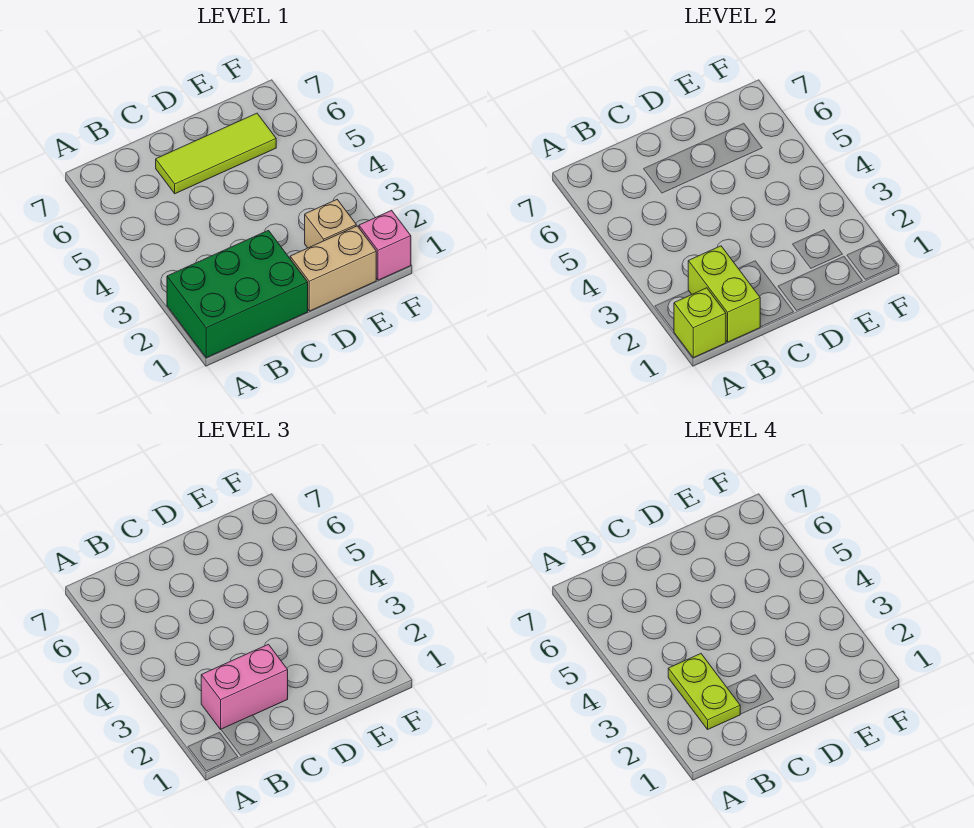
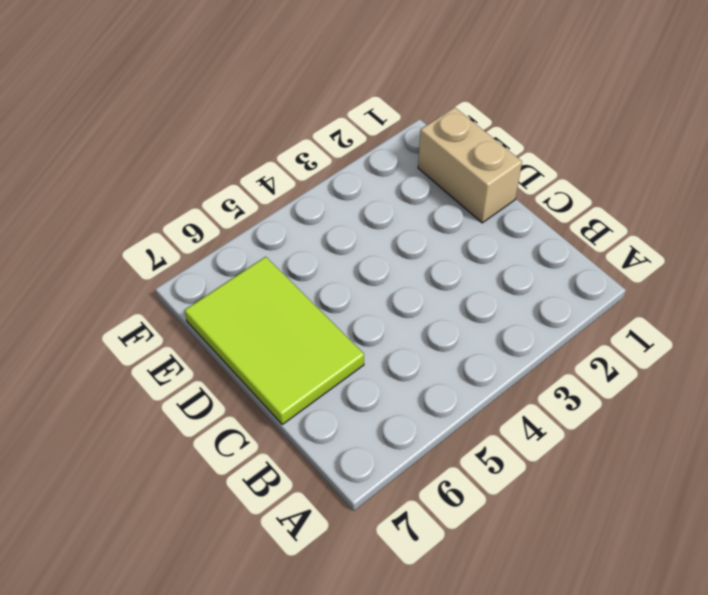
lime 2x3 tile [185,257,364,424] -> lime 1x3 tile [156,113,276,194]
none -> green 2x3 brick [167,230,308,358]
none -> tan 1x1 brick [305,200,356,248]

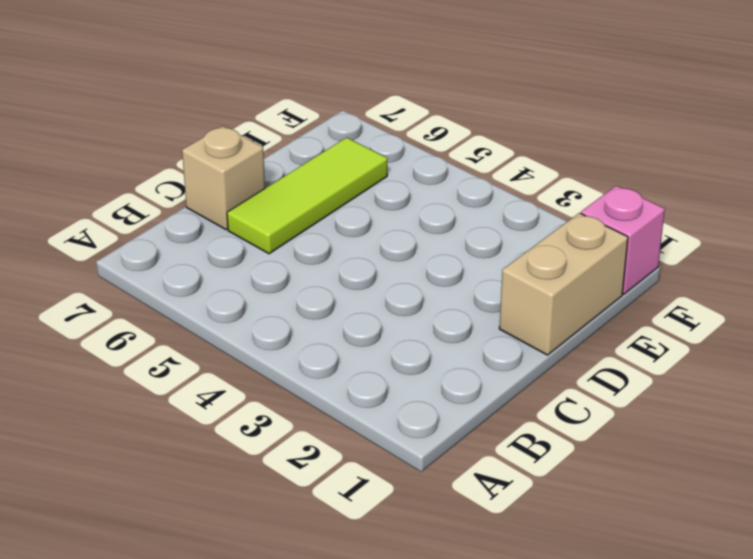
tan 1x1 brick [182,126,265,230] -> tan 1x1 brick moved to [305,200,356,248]
none -> green 2x3 brick [167,230,308,358]
none -> lime 1x1 brick [674,288,726,358]

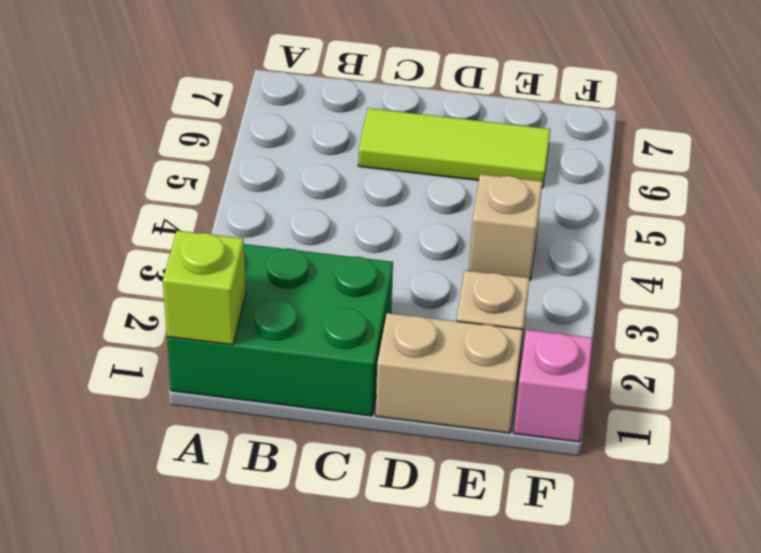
tan 1x1 brick [469,174,542,280] -> none
none -> lime 1x2 brick [688,246,760,342]
none -> pink 1x2 brick [201,644,288,729]

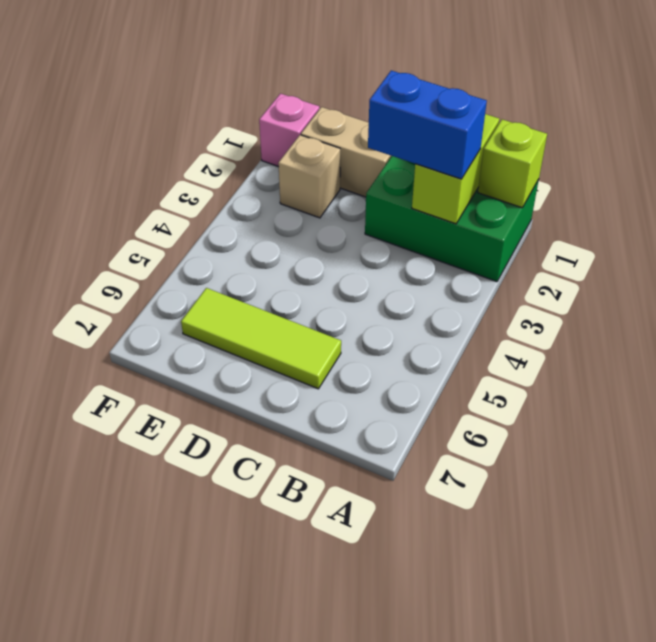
blue 1x2 brick [368,71,487,179] -> pink 1x2 brick [201,644,288,729]
none -> lime 1x2 plate [668,654,740,729]

